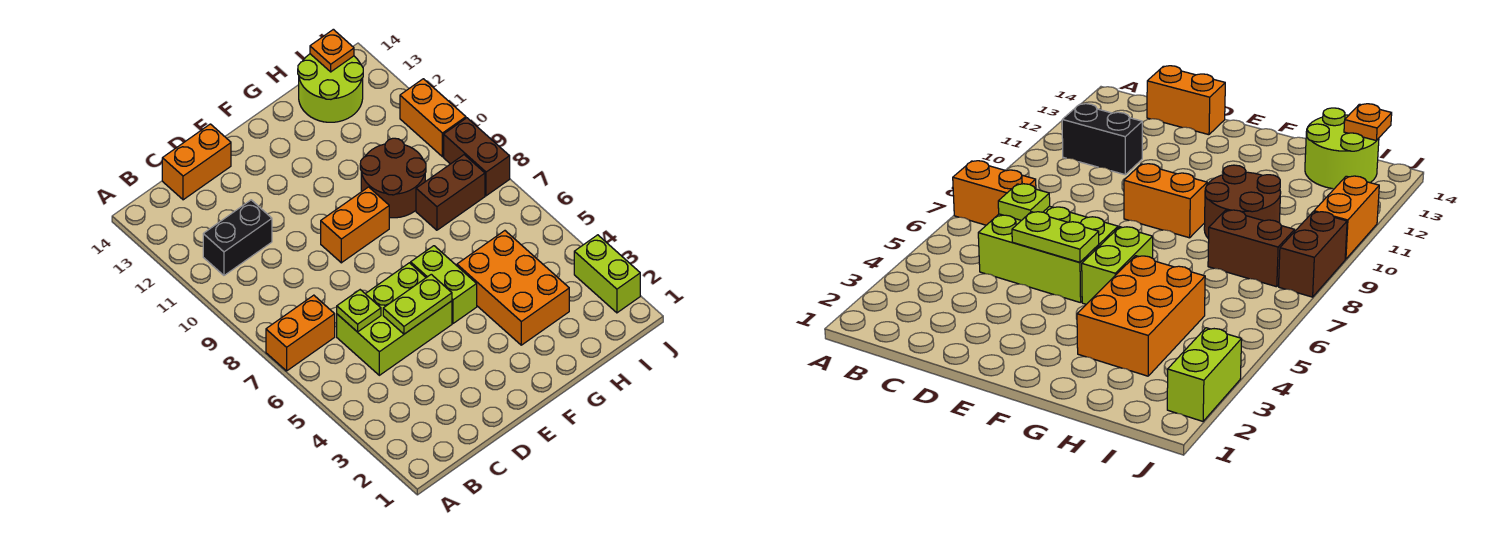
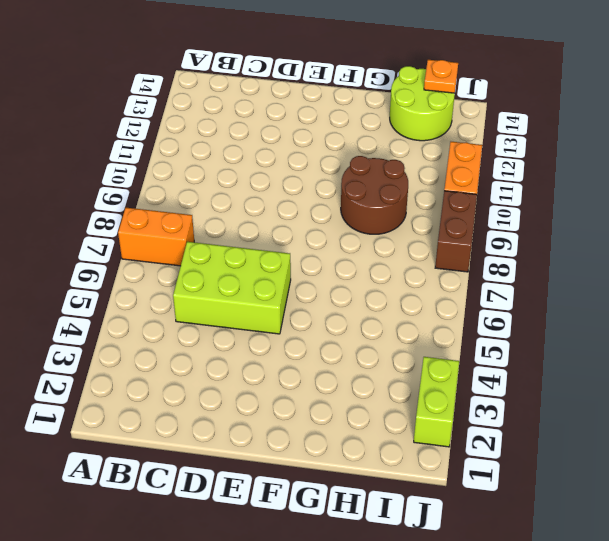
none -> black 1x2 brick [203,200,272,275]
none -> orange 1x2 brick [162,124,231,200]
none -> orange 1x2 brick [321,187,389,263]

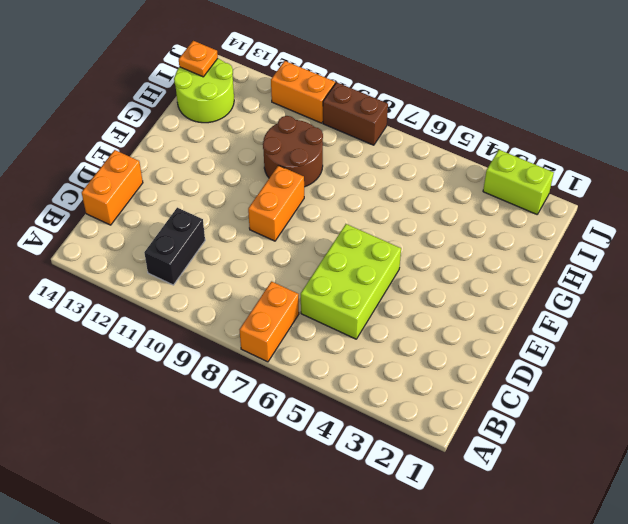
none -> lime 1x2 brick [411,246,477,323]
none -> orange 2x3 brick [457,231,569,345]
none -> brown 1x2 brick [416,155,485,230]

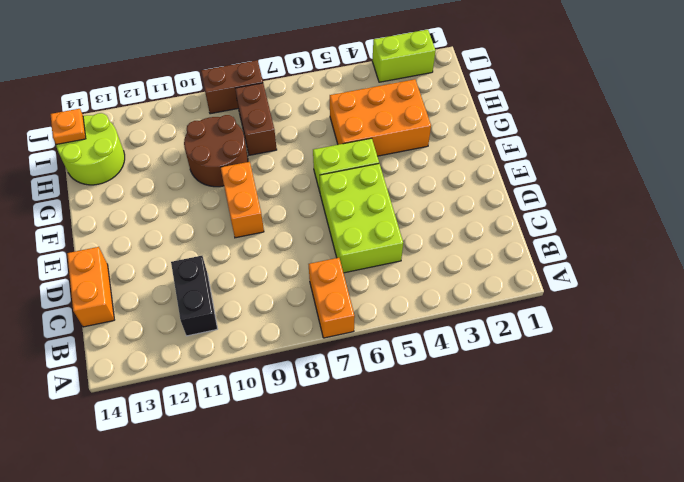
none -> orange 1x2 brick [400,79,466,157]
none -> lime 1x1 plate [337,290,381,332]
none -> lime 1x2 plate [383,274,452,334]

